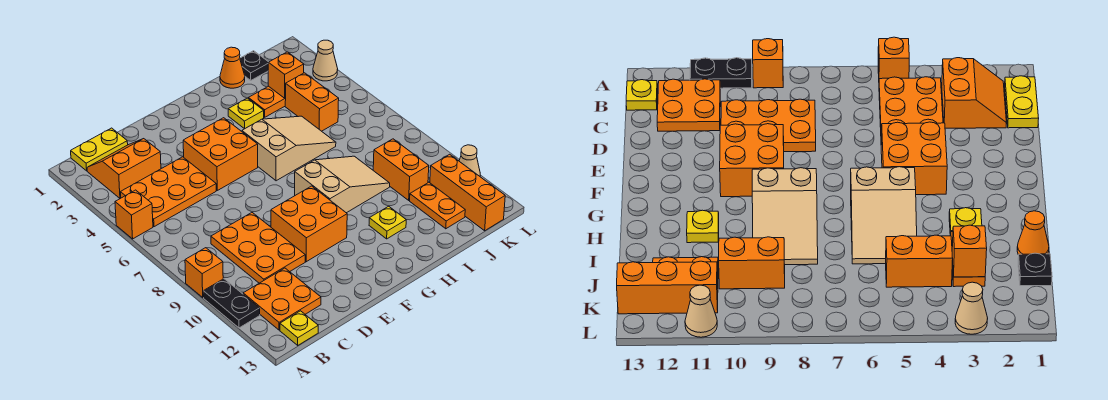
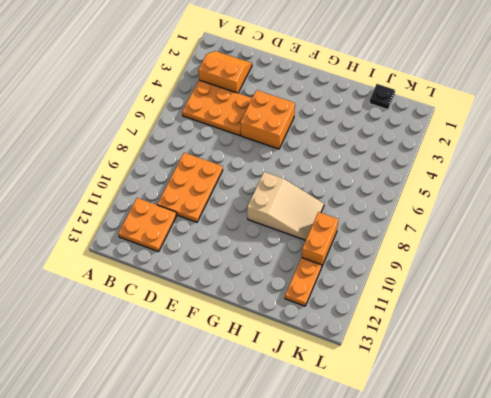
none -> orange 1x1 brick [115,190,153,239]
none -> orange 1x1 brick [185,248,223,297]
none -> black 1x2 plate [203,279,260,328]

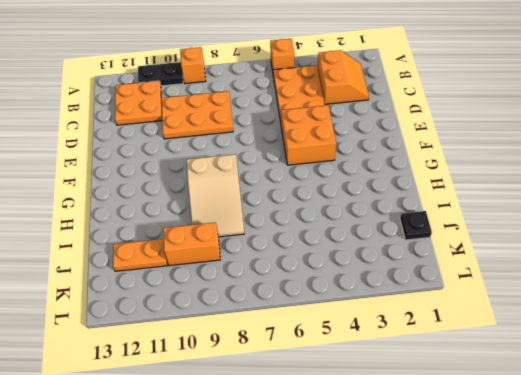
none -> yellow 1x2 plate [71,128,128,171]
none -> yellow 1x1 plate [280,311,318,345]
none -> orange 2x2 brick [271,186,347,262]

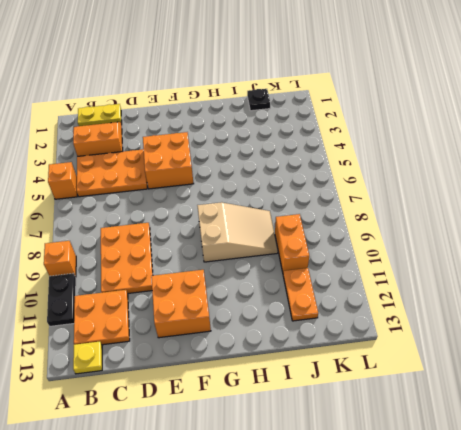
orange 2x2 brick [151,270,211,338] -> orange 2x2 brick moved to [271,186,347,262]
none -> tan 2x3 slope [242,116,336,181]
none -> yellow 1x1 plate [228,98,264,129]
none -> yellow 1x1 plate [369,206,406,239]

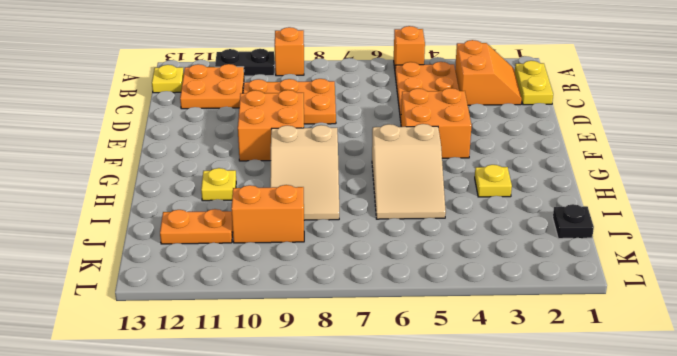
none -> orange 1x1 cone [220,47,245,88]
none -> orange 1x2 plate [248,86,286,117]
none -> orange 1x2 brick [285,73,339,131]

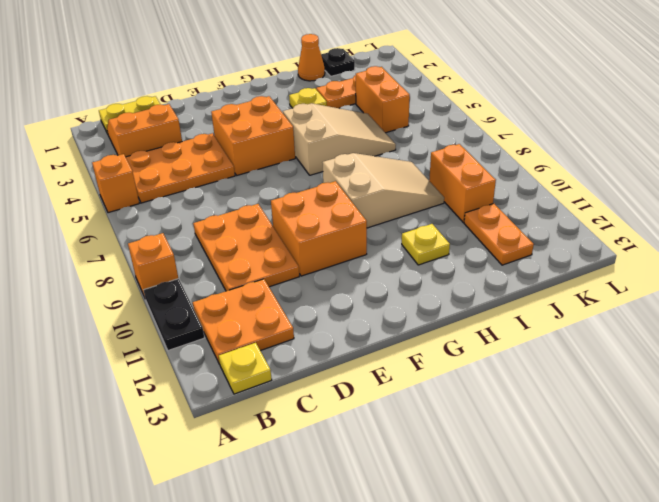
none -> orange 1x3 brick [430,154,505,231]
none -> tan 1x1 cone [313,40,338,81]
none -> tan 1x1 cone [459,145,480,176]

